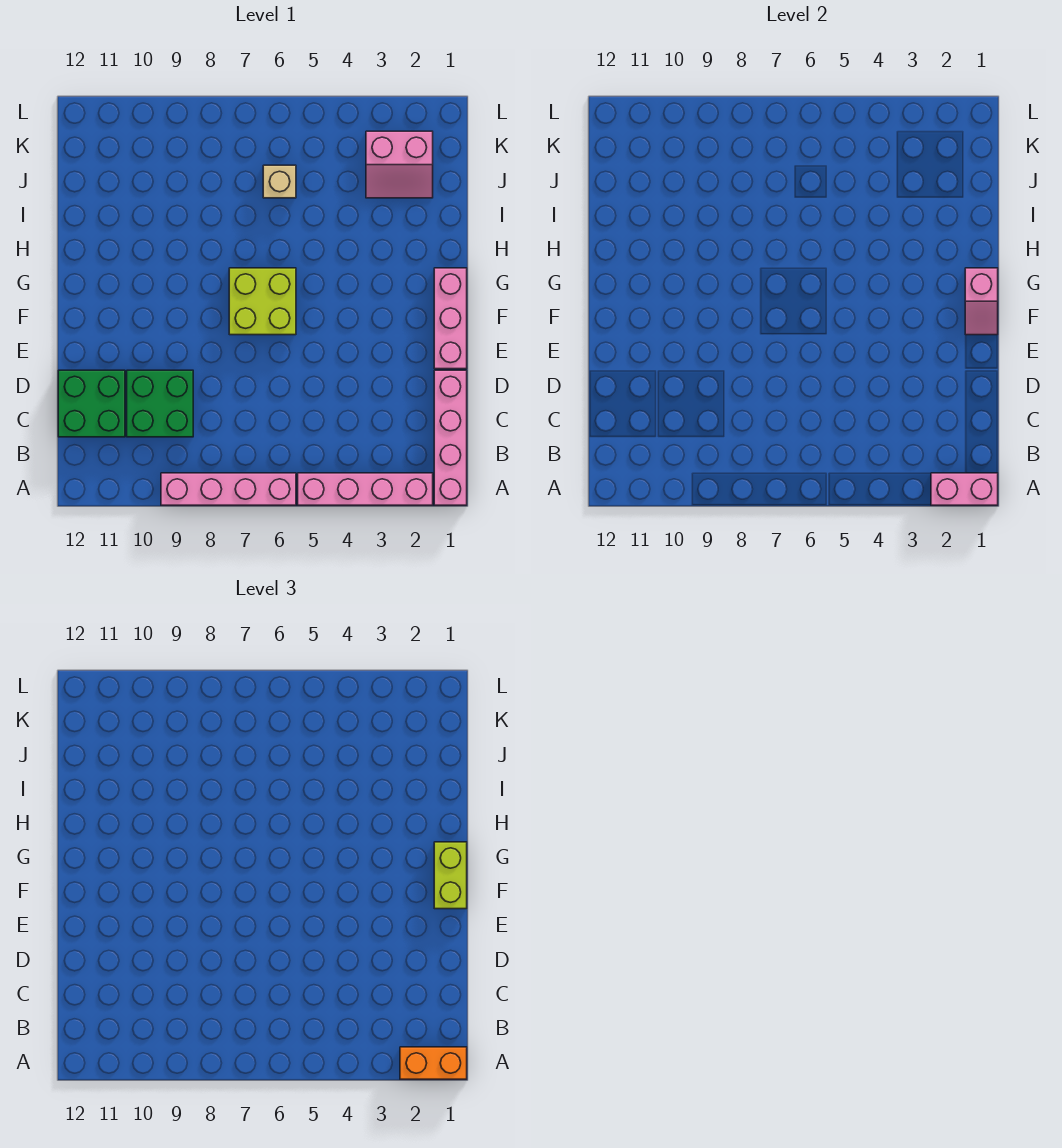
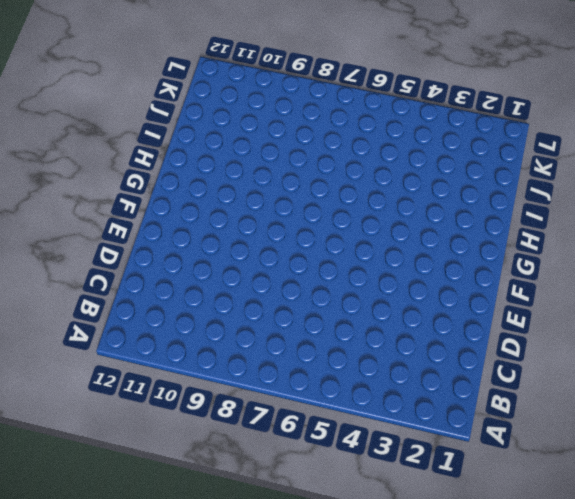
none -> pink 1x4 brick [434,370,467,505]
none -> pink 1x4 brick [298,473,433,505]
none -> pink 1x4 brick [161,473,296,505]

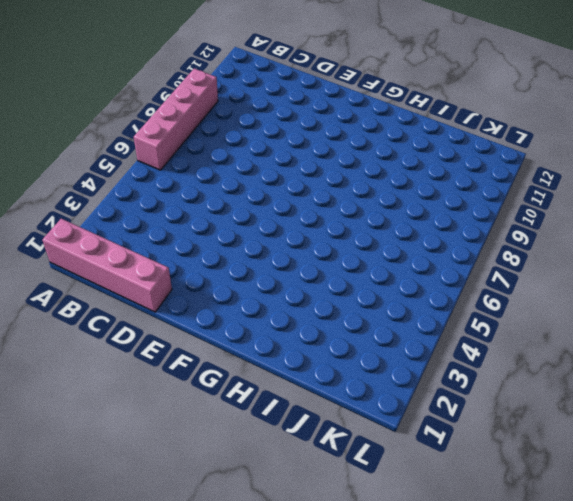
none -> pink 1x4 brick [298,473,433,505]
none -> green 2x2 brick [127,370,193,437]
none -> green 2x2 brick [58,370,125,437]

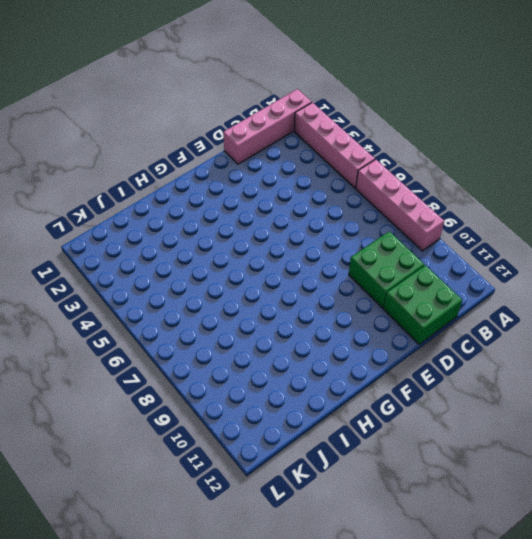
none -> pink 1x3 brick [434,268,467,369]
none -> lime 2x2 brick [229,268,296,335]
none -> pink 2x2 slope [366,131,433,198]

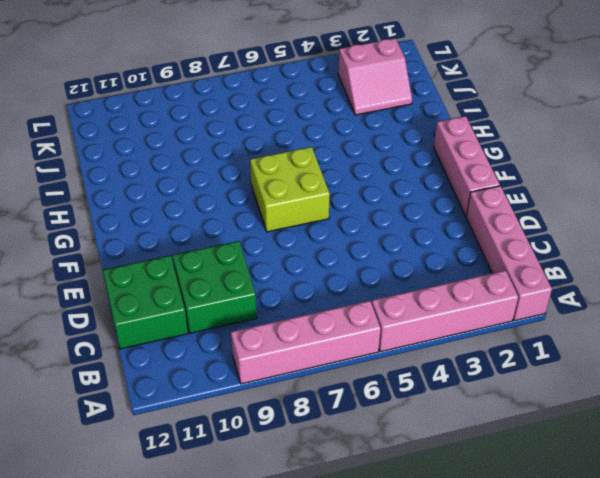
none -> tan 1x1 brick [263,165,296,198]
none -> pink 1x2 brick [931,473,998,505]
none -> pink 1x2 slope [965,268,998,335]

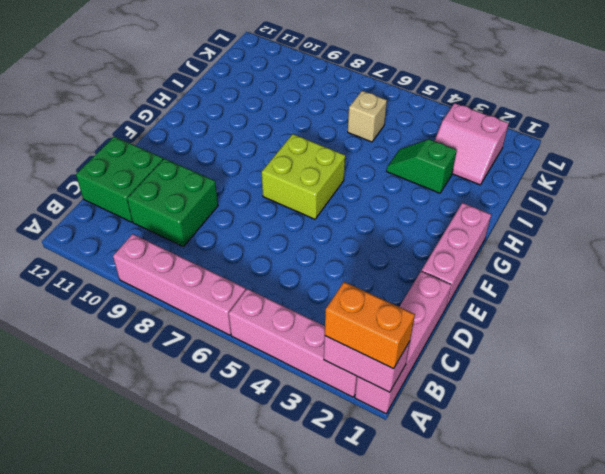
green 1x2 slope [387,139,457,193] -> none
none -> pink 1x2 slope [965,268,998,335]
none -> lime 1x2 brick [434,842,467,909]

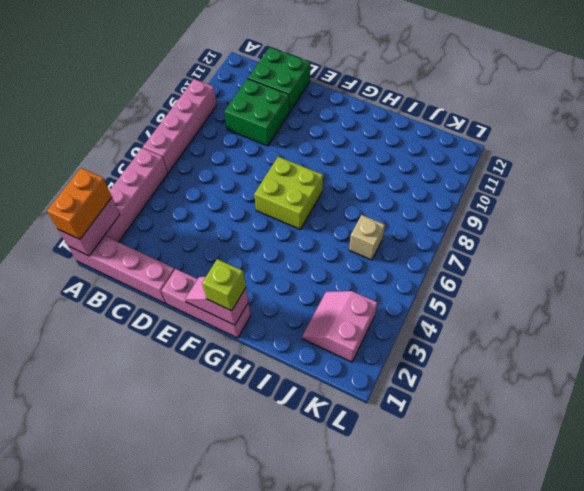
lime 1x1 brick [202,259,246,311] -> lime 1x2 brick [434,842,467,909]

